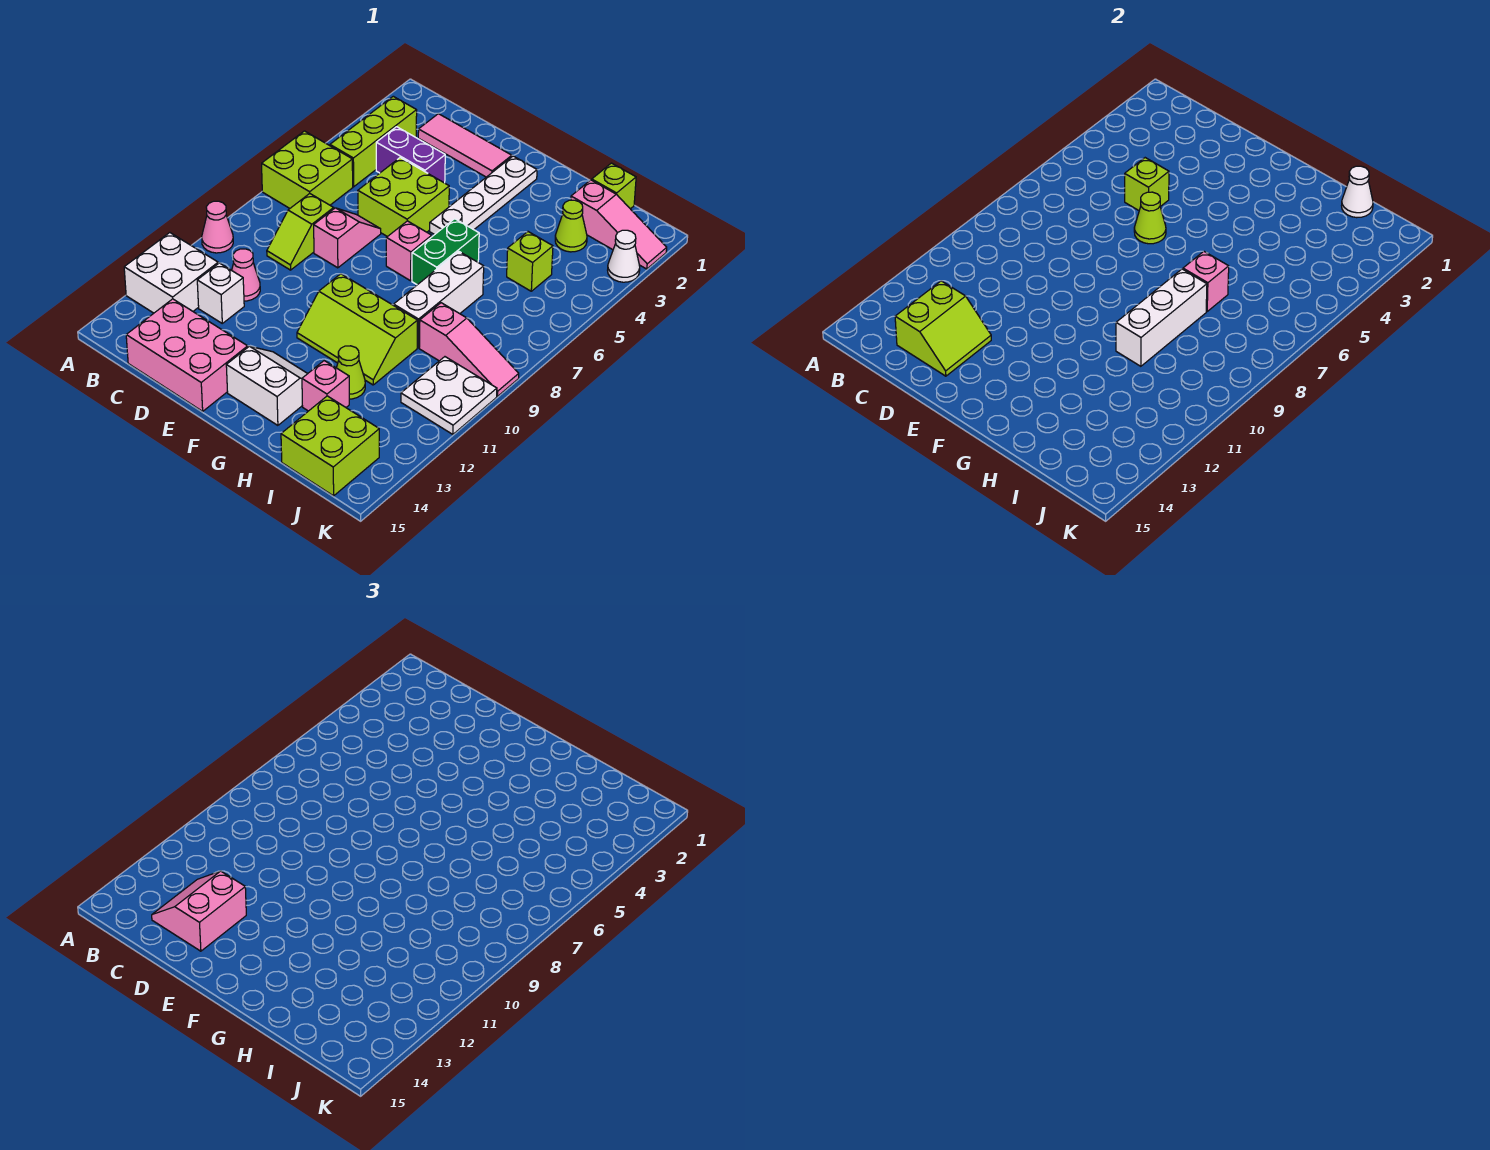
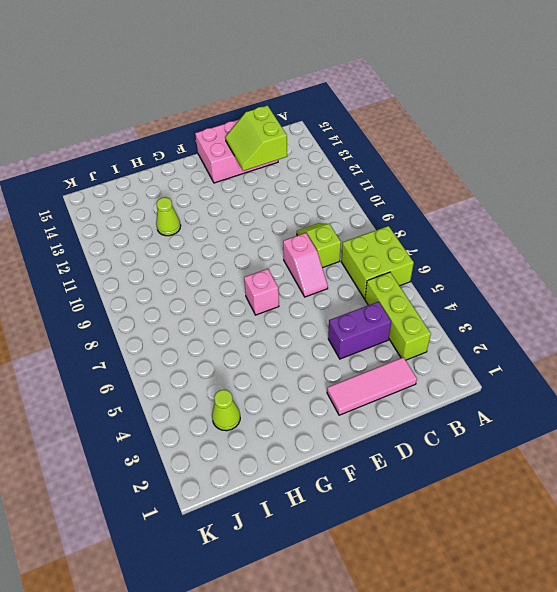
none -> pink 1x1 cone [202,201,233,253]
none -> white 2x2 brick [124,233,218,313]
none -> pink 1x1 cone [232,249,260,301]
none -> white 1x1 brick [197,263,244,323]

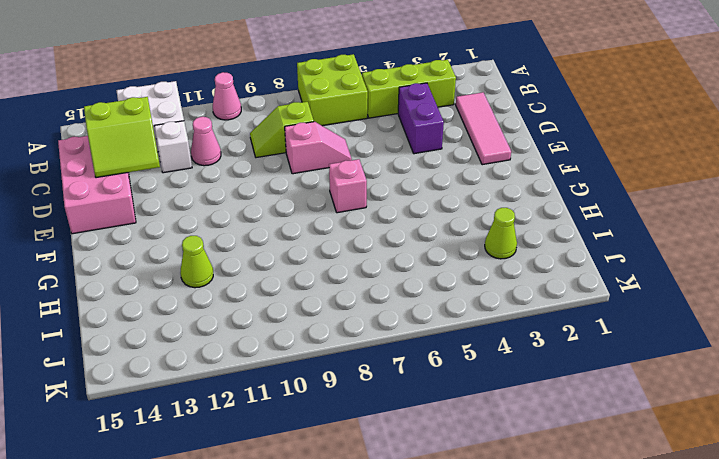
none -> lime 2x2 brick [358,158,449,237]
none -> white 1x4 plate [430,156,537,235]
none -> lime 2x3 slope [297,274,418,385]
none -> white 2x2 slope [226,346,308,425]

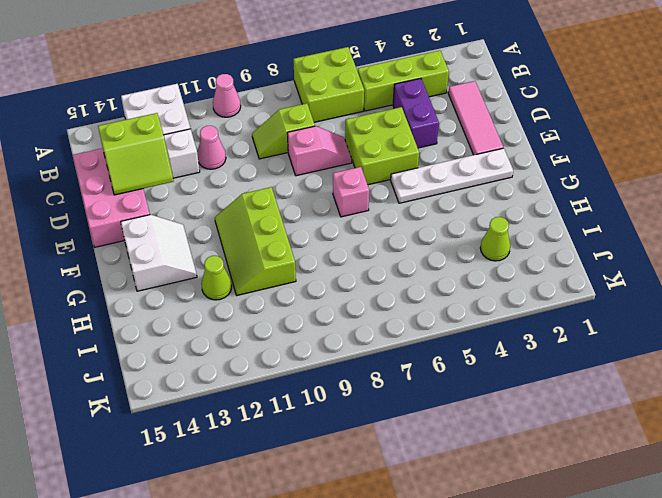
none -> green 1x2 brick [412,219,479,285]
none -> white 1x3 brick [394,252,484,348]
none -> pink 1x1 brick [302,361,349,411]
none -> lime 1x1 brick [592,163,636,209]

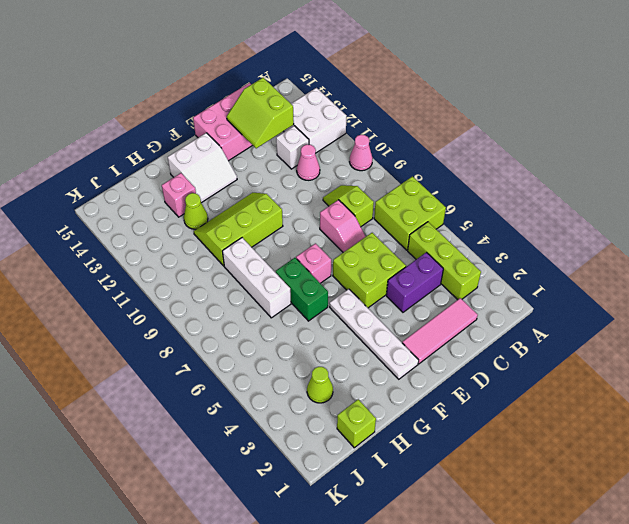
none -> pink 1x3 slope [571,180,667,269]
none -> lime 1x1 brick [507,232,553,291]
none -> pink 1x3 slope [419,303,519,396]
none -> lime 2x2 brick [281,396,379,496]

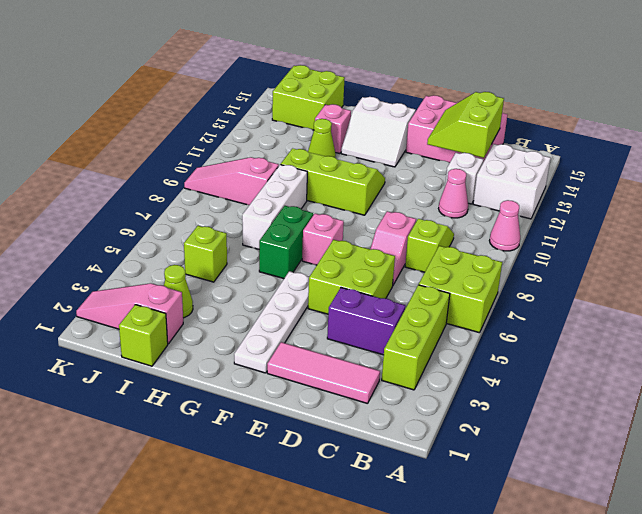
none -> white 2x2 plate [401,357,497,434]
none -> white 1x1 cone [608,230,640,282]
none -> lime 1x1 brick [1125,158,1169,210]
none -> lime 1x1 cone [1134,192,1166,244]

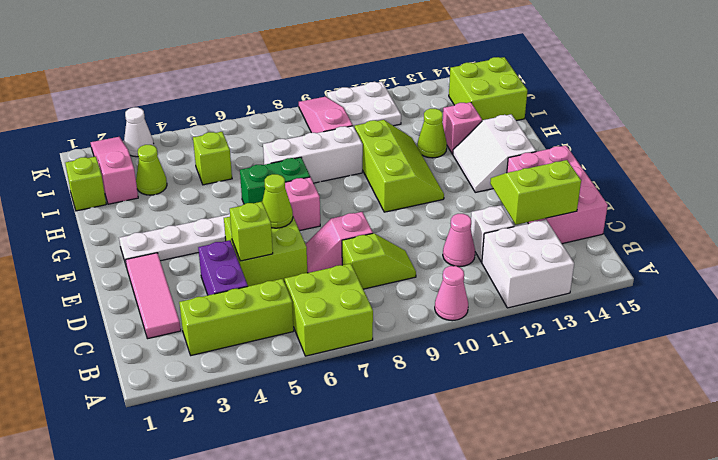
none -> pink 1x1 brick [1183,252,1229,311]
none -> white 1x3 brick [1116,269,1207,366]
none -> white 1x1 cone [1342,166,1373,218]
none -> pink 2x2 slope [152,871,246,951]

